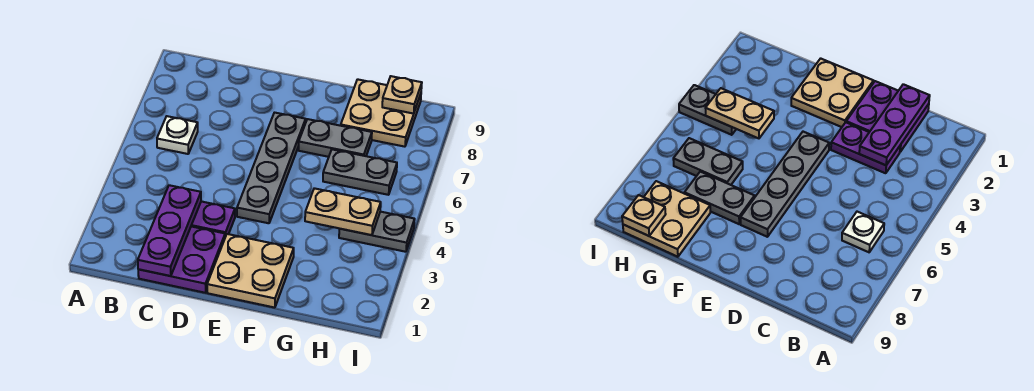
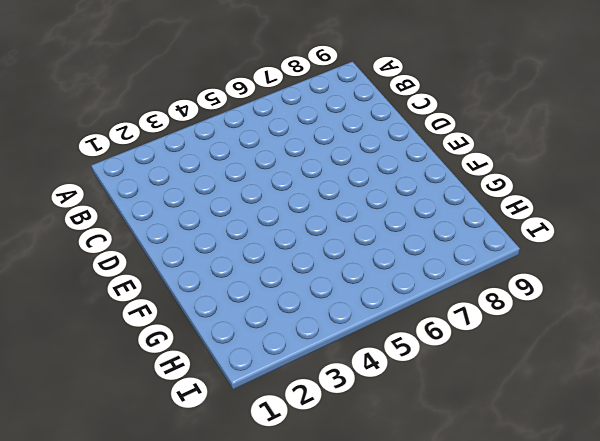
none -> white 1x1 plate [157,116,198,154]
none -> purple 2x2 plate [138,226,225,293]
none -> purple 1x2 plate [191,201,235,237]

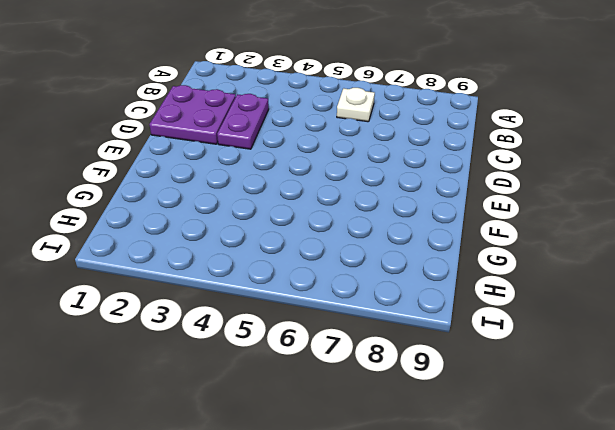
none -> tan 2x2 plate [207,234,294,308]
none -> grey 1x4 plate [237,113,306,223]
none -> grey 1x2 plate [299,119,372,157]

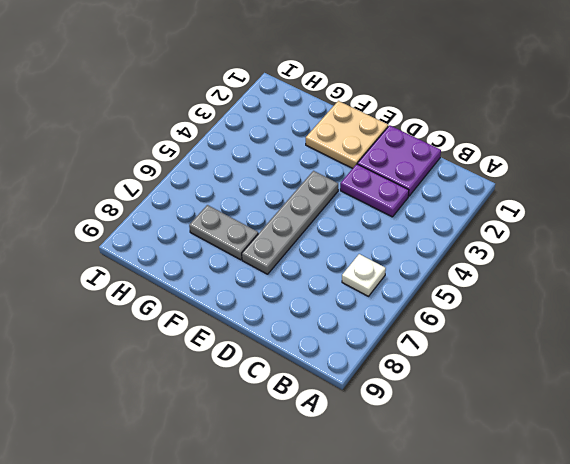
none -> grey 1x2 plate [323,149,397,195]
none -> tan 2x2 plate [341,79,421,147]
none -> grey 1x2 plate [339,212,415,252]

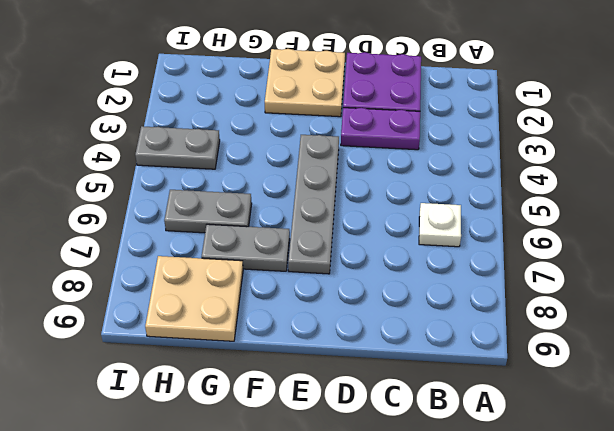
none -> purple 1x3 plate [138,185,201,276]
none -> tan 1x2 plate [305,188,381,235]
none -> tan 1x1 plate [382,76,422,114]

